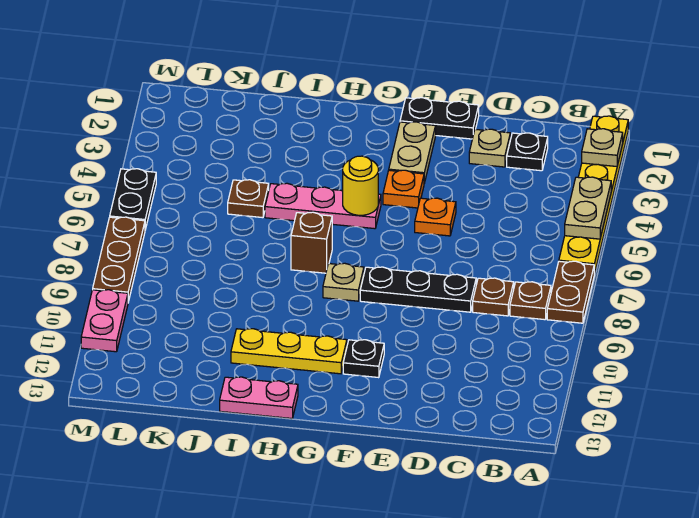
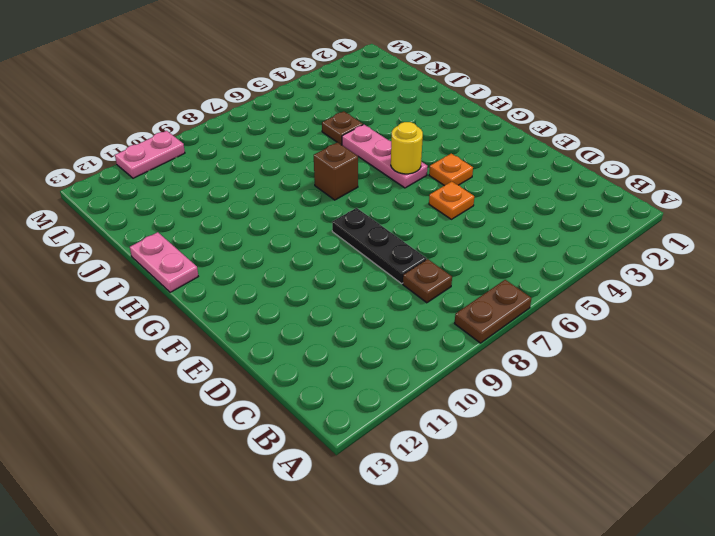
none -> yellow 1x6 plate [559,116,628,275]
none -> brown 1x1 plate [510,282,551,320]
none -> black 1x1 plate [507,133,548,171]

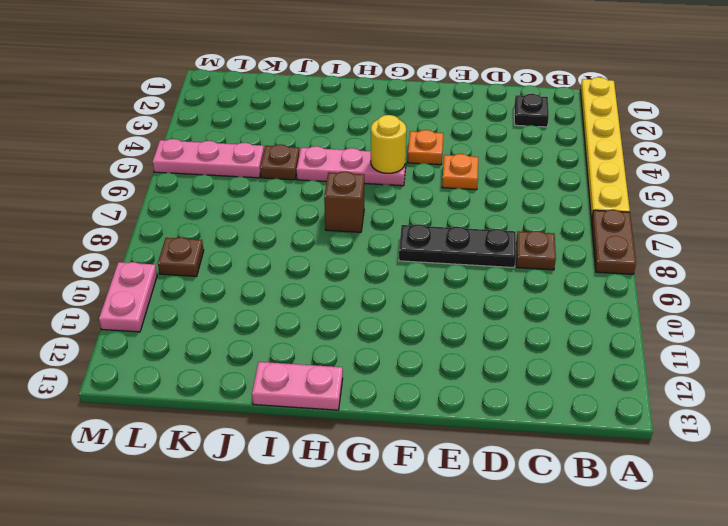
pink 1x3 plate [153,139,264,178] -> black 1x2 plate [110,169,156,230]
brown 1x1 plate [158,237,204,276] -> brown 1x1 plate moved to [510,282,551,320]
none -> tan 1x1 plate [469,129,510,167]
none -> black 1x2 plate [400,98,479,139]
none -> tan 1x2 plate [389,122,436,183]

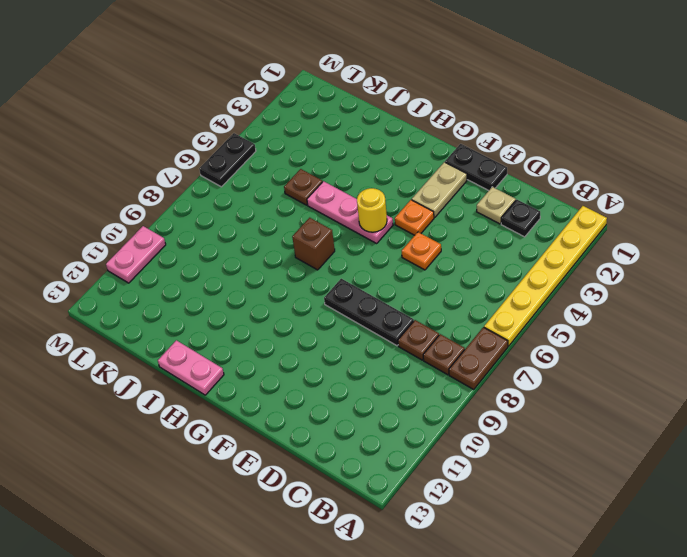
none -> black 1x1 plate [343,340,384,378]
none -> tan 1x1 plate [323,263,364,301]
none -> yellow 1x3 plate [231,329,347,374]

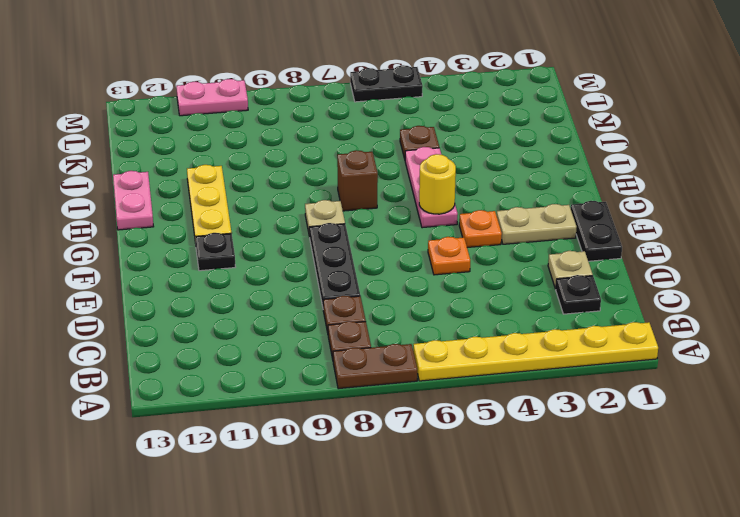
none -> brown 1x3 plate [93,217,145,302]
none -> tan 1x1 plate [582,129,623,166]
none -> tan 1x2 plate [565,177,611,239]

